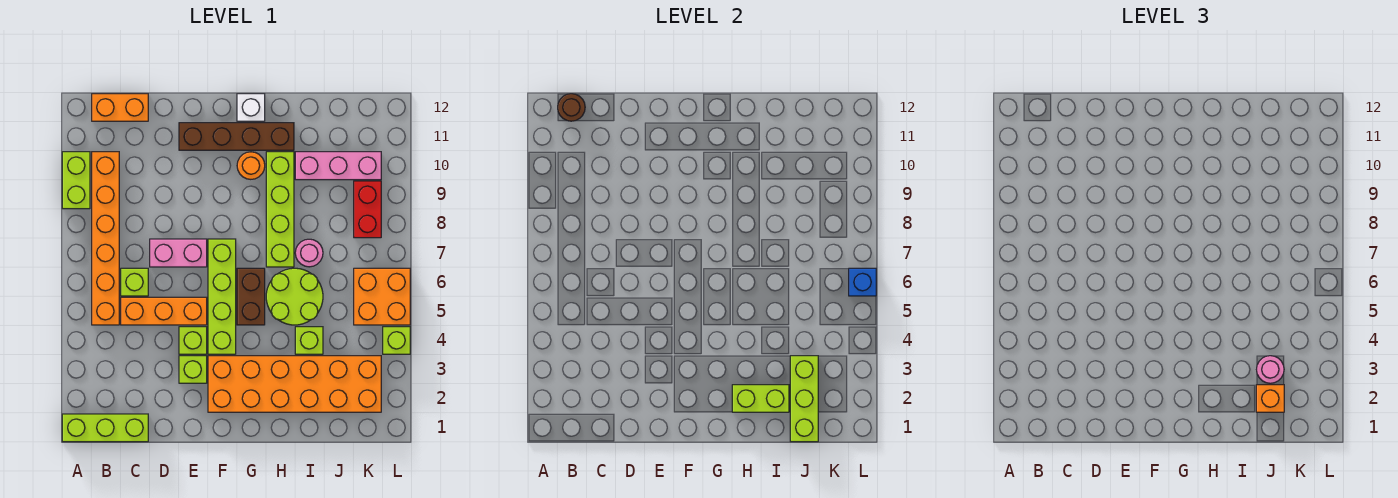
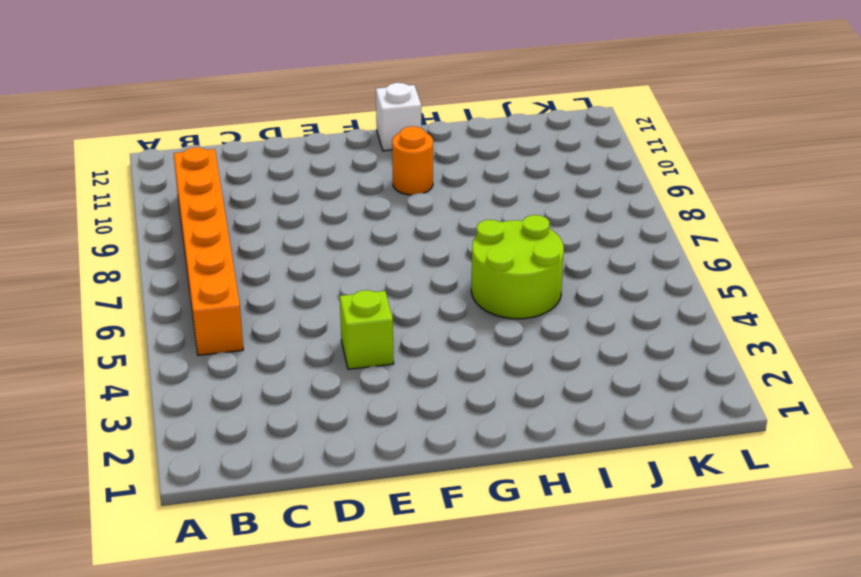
none -> lime 1x3 brick [62,414,148,442]
none -> lime 1x2 brick [62,152,90,209]
none -> orange 1x2 brick [92,94,148,121]

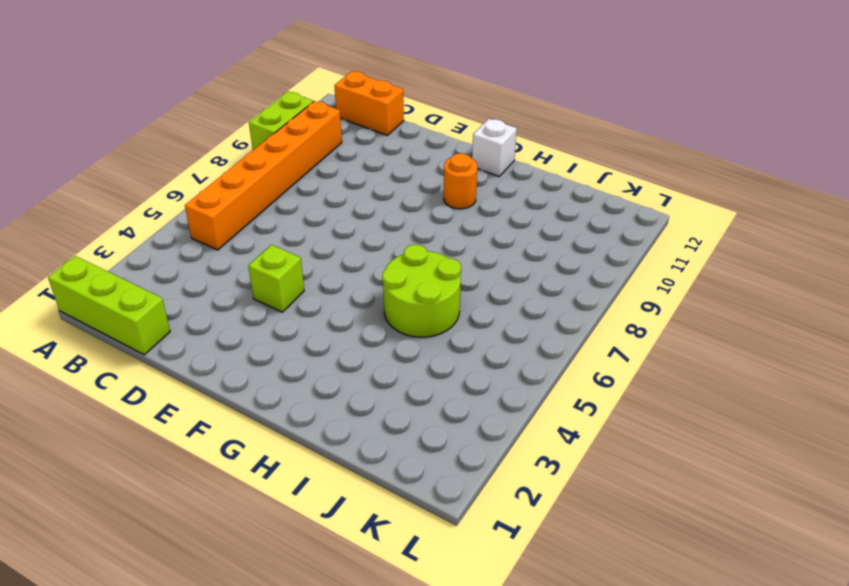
none -> orange 1x3 brick [121,297,207,325]
none -> lime 1x1 brick [121,268,148,296]
none -> pink 1x2 brick [150,239,207,267]

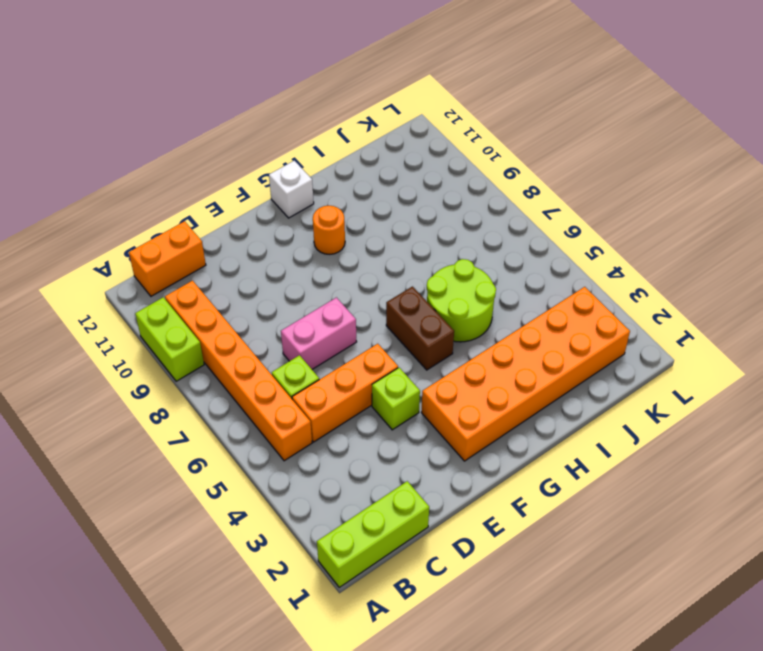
none -> lime 1x1 brick [179,356,207,383]
none -> brown 1x4 brick [179,123,294,150]
none -> lime 1x4 brick [208,239,236,354]

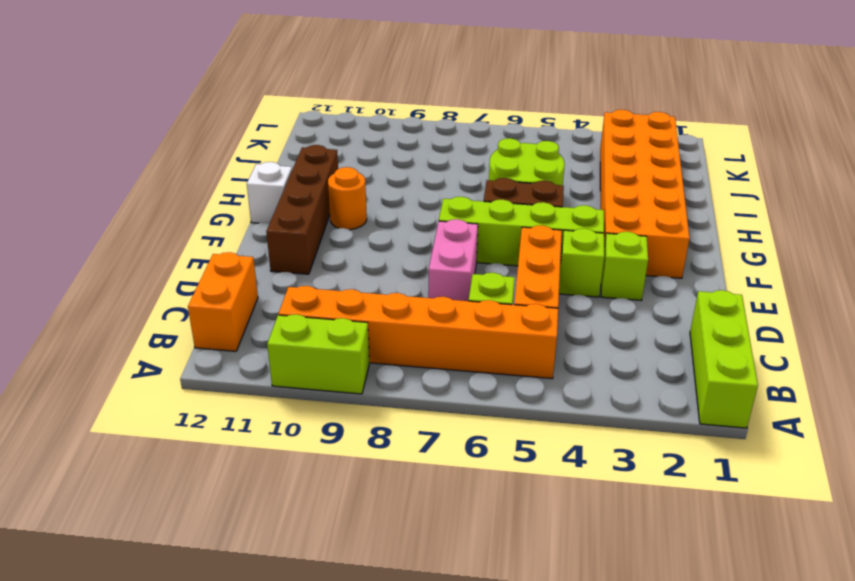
none -> lime 1x4 brick [266,152,294,267]
none -> lime 1x1 brick [295,327,323,354]
none -> pink 1x1 round brick [295,239,323,267]

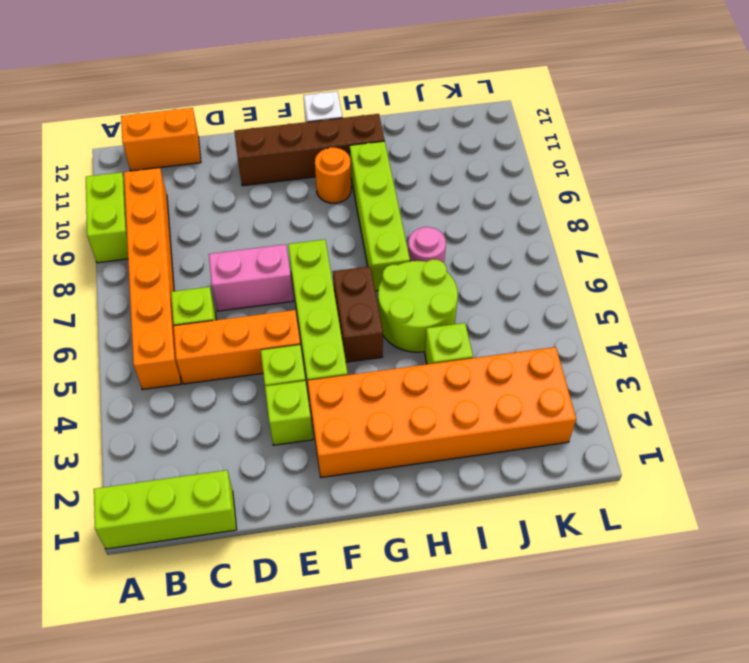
none -> pink 1x3 brick [295,152,381,180]
none -> orange 2x2 brick [354,268,410,325]
none -> red 1x2 brick [354,181,381,238]

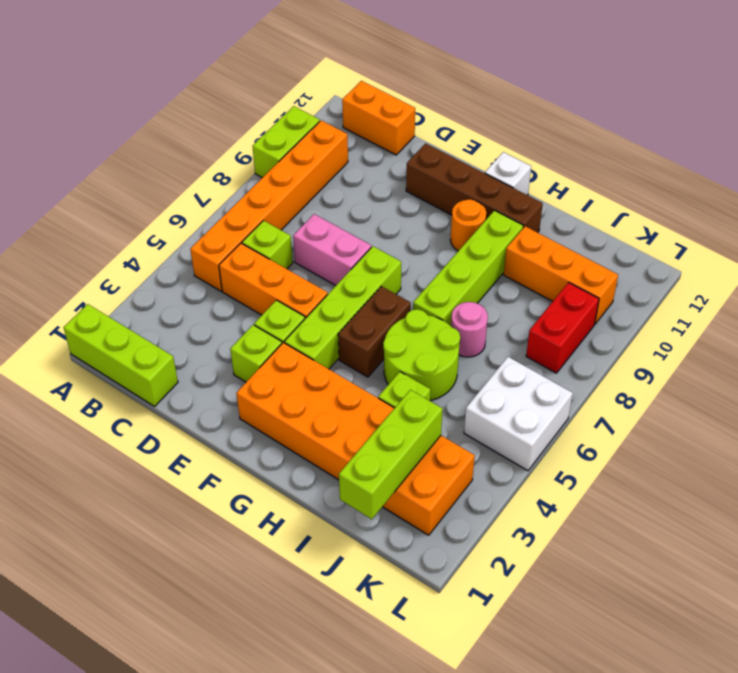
orange 1x3 brick [504,226,618,324] -> pink 1x3 brick [295,152,381,180]
white 2x2 brick [464,357,573,471] -> orange 2x2 brick [354,268,410,325]
none -> lime 1x1 brick [383,327,410,354]
none -> brown 1x1 round brick [558,94,585,121]
none -> lime 1x2 brick [732,385,789,412]

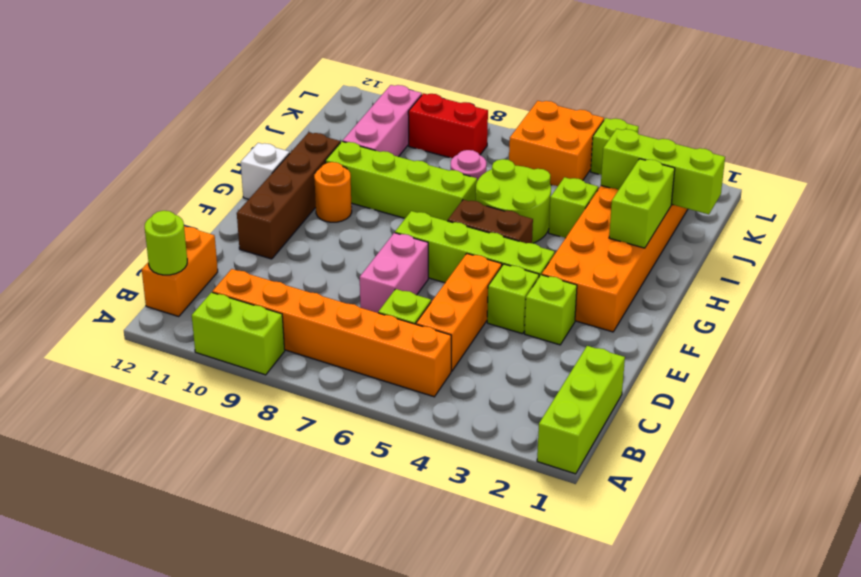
lime 1x1 round brick [145,211,187,275] -> brown 1x1 round brick [558,94,585,121]
none -> blue 1x1 brick [849,268,876,296]
none -> orange 1x1 brick [1256,385,1284,412]
none -> pink 1x1 round brick [1257,356,1284,383]

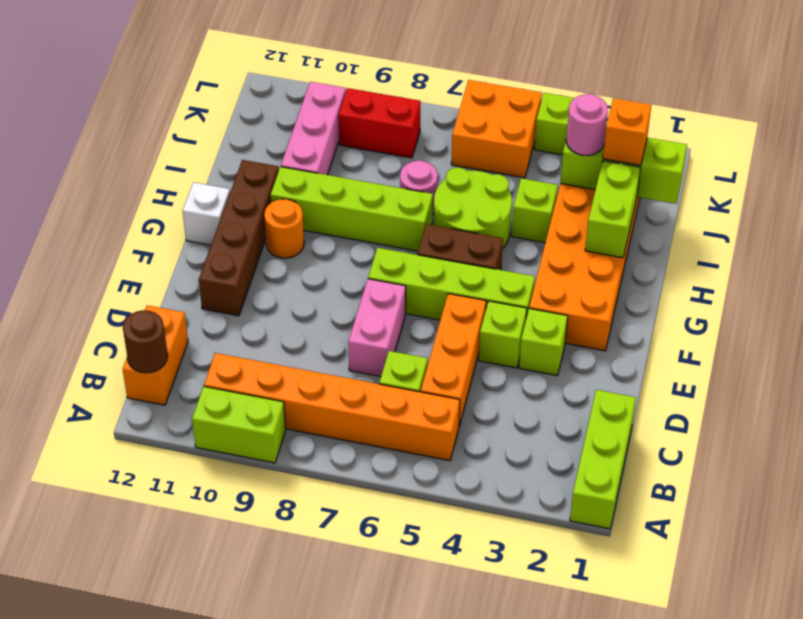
none -> blue 1x1 brick [849,268,876,296]

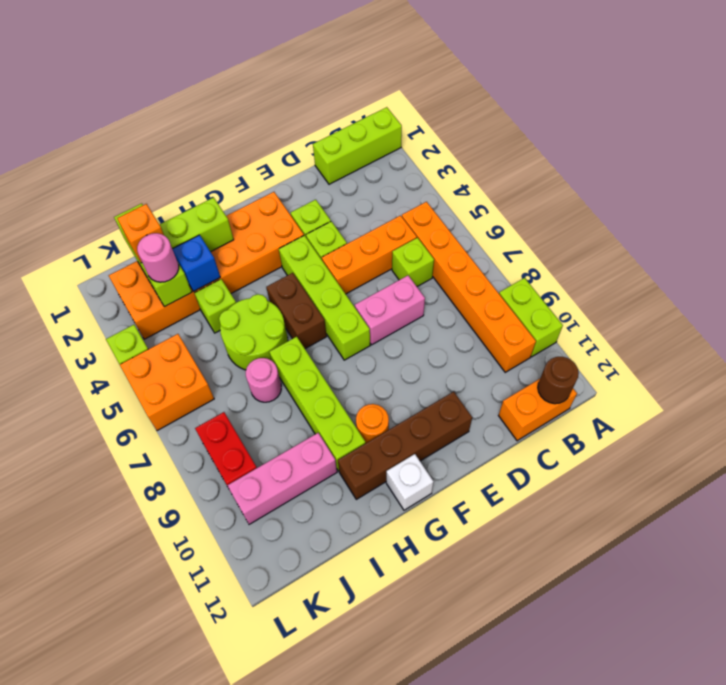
blue 1x1 brick [173,235,220,292] -> blue 1x1 brick moved to [849,268,876,296]

